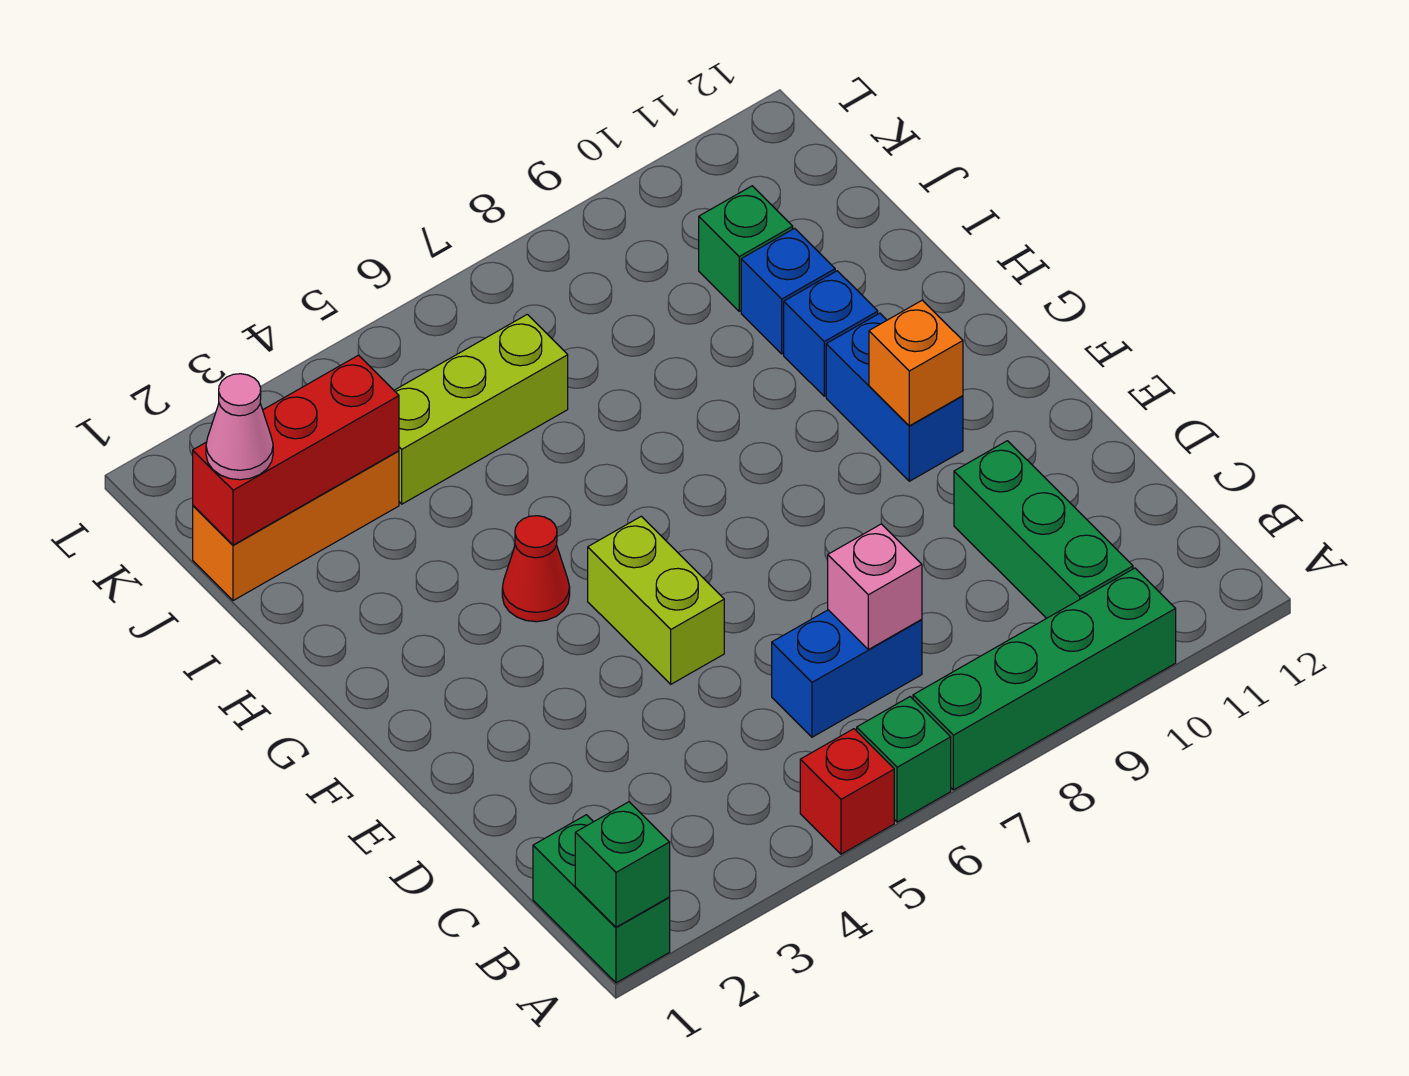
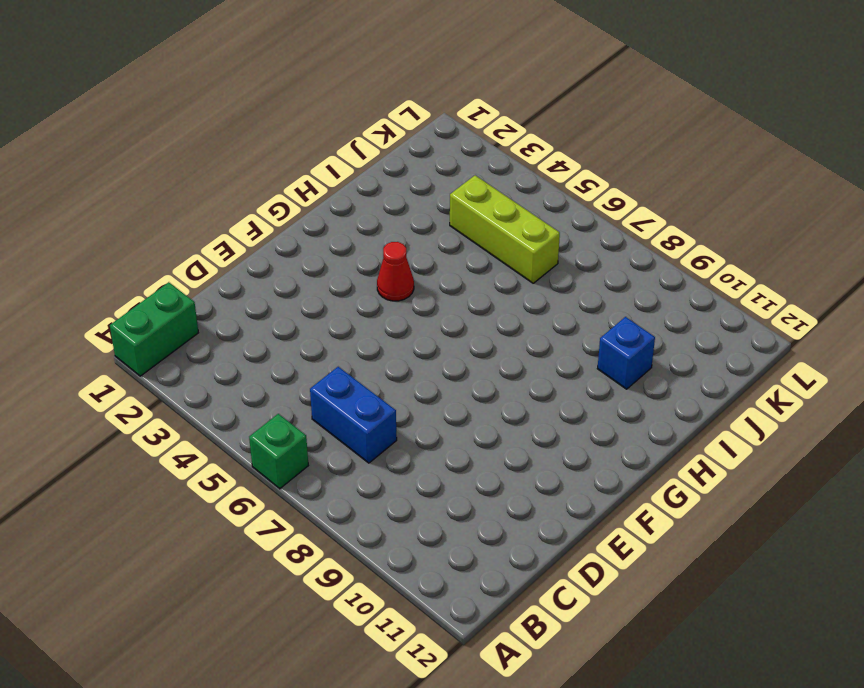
none -> red 1x1 brick [800,729,894,854]
none -> green 1x4 brick [913,568,1176,790]
none -> green 1x3 brick [954,441,1133,618]

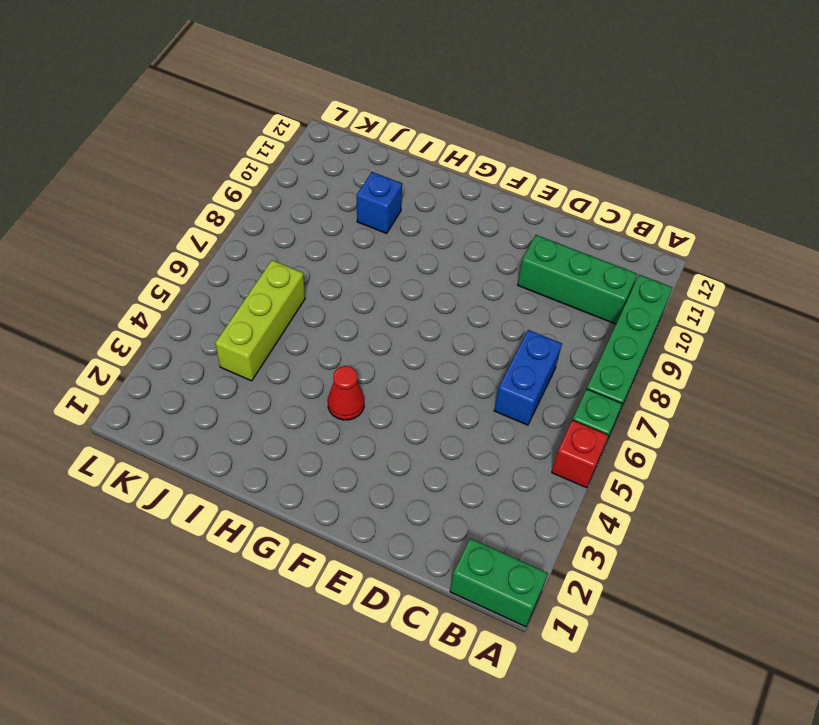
none -> lime 1x2 brick [588,516,724,684]
none -> blue 1x2 brick [826,313,963,481]
none -> blue 1x1 brick [784,271,878,396]

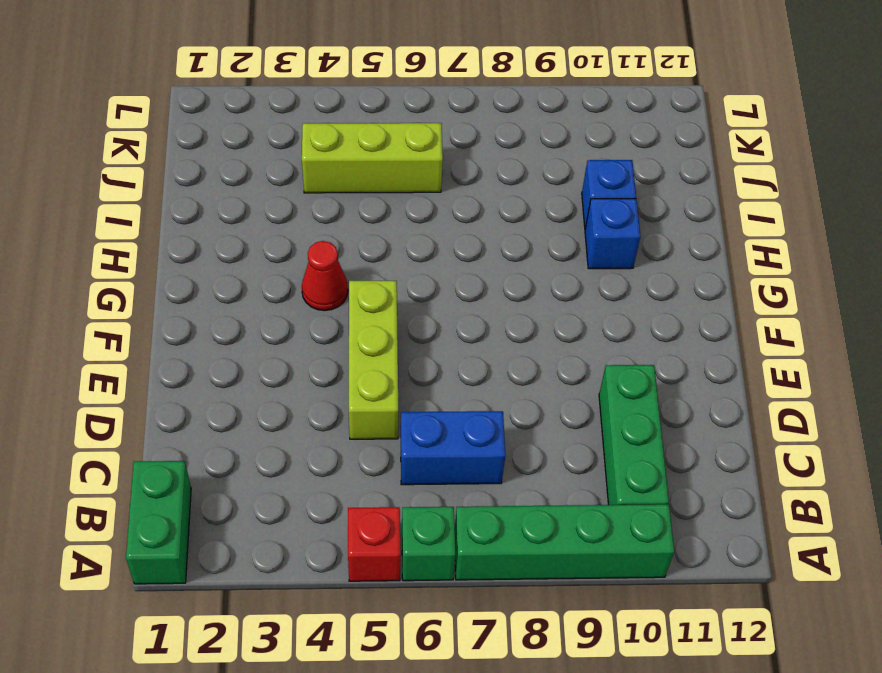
lime 1x3 brick [349,281,398,439] -> lime 1x2 brick [588,516,724,684]
none -> blue 1x2 brick [826,313,963,481]
none -> orange 1x3 brick [193,451,399,601]
none -> green 1x1 brick [699,186,793,311]

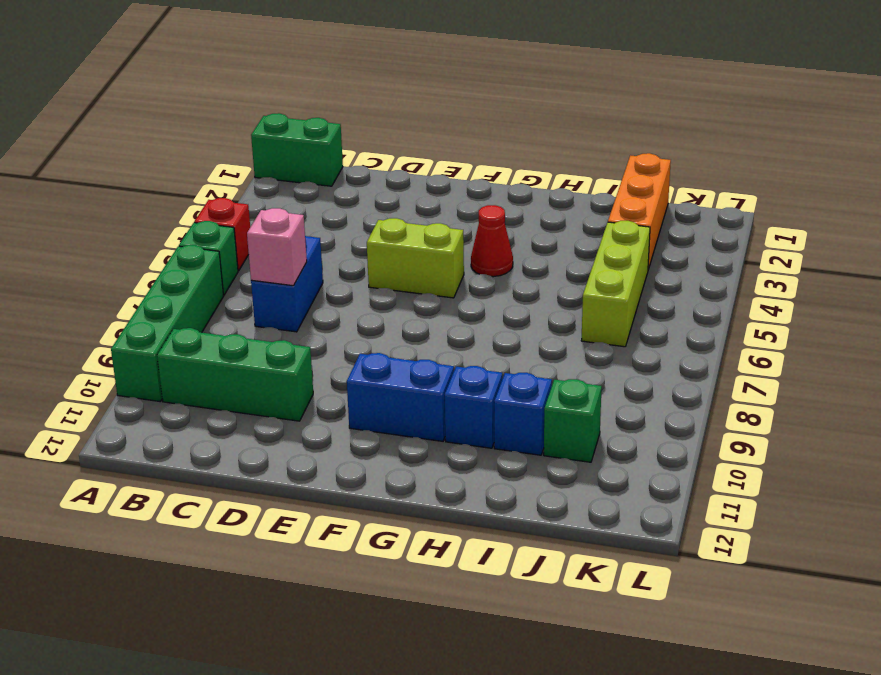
none -> green 1x1 brick [575,802,670,927]
none -> orange 1x1 brick [869,300,963,426]
none -> red 1x3 brick [193,355,399,545]

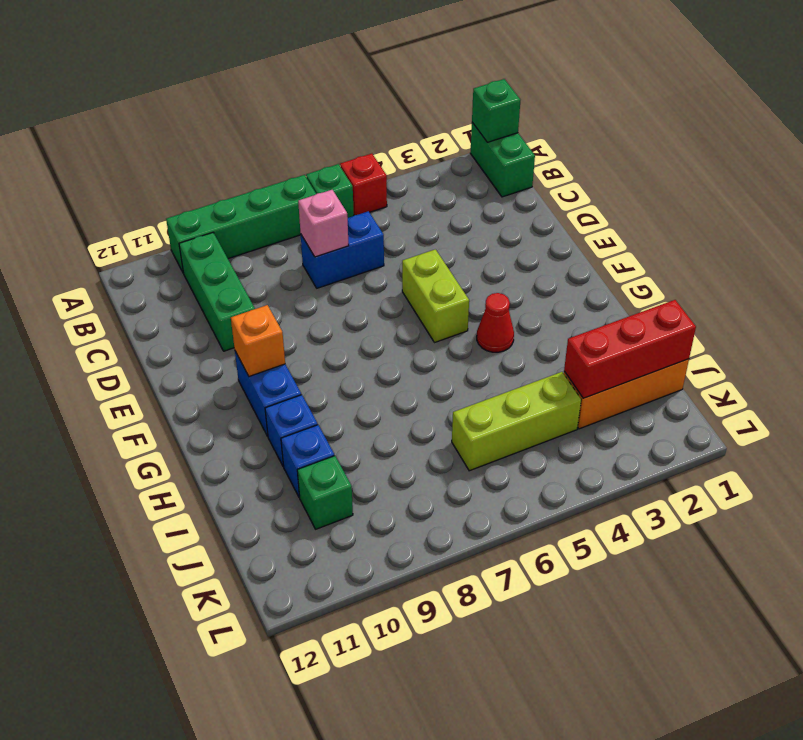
none -> pink 1x1 cone [206,374,273,480]

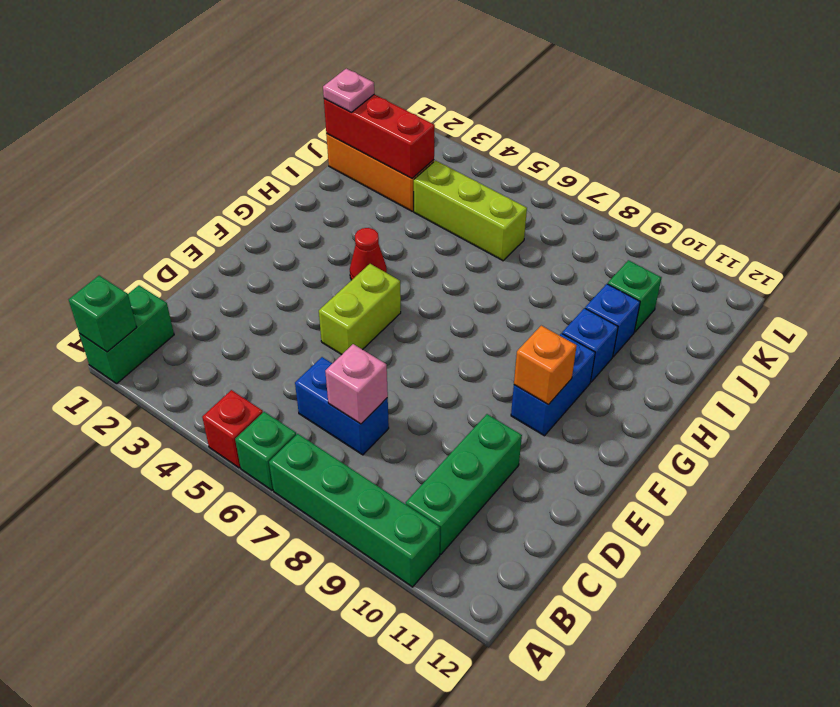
pink 1x1 plate [323,69,374,112] -> pink 1x1 cone [206,374,273,480]

